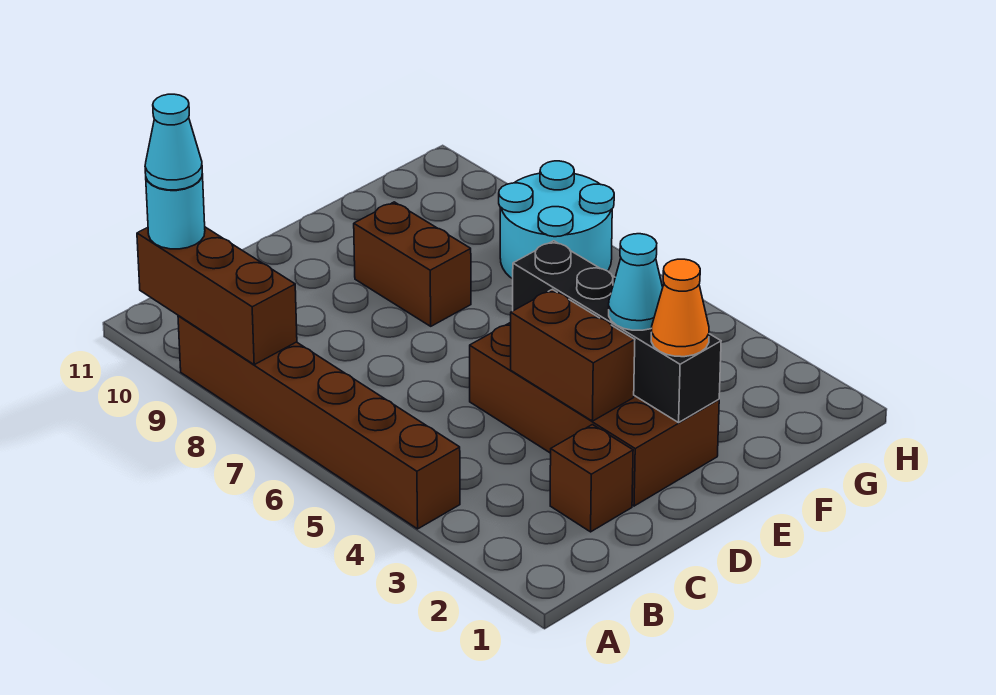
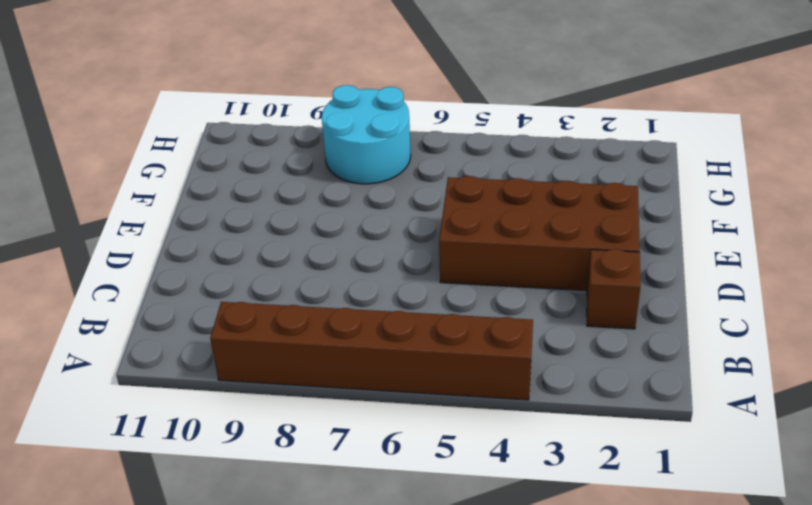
none -> brown 1x2 brick [354,202,471,326]
none -> brown 1x3 brick [137,227,297,365]
none -> brown 1x2 brick [511,289,635,421]

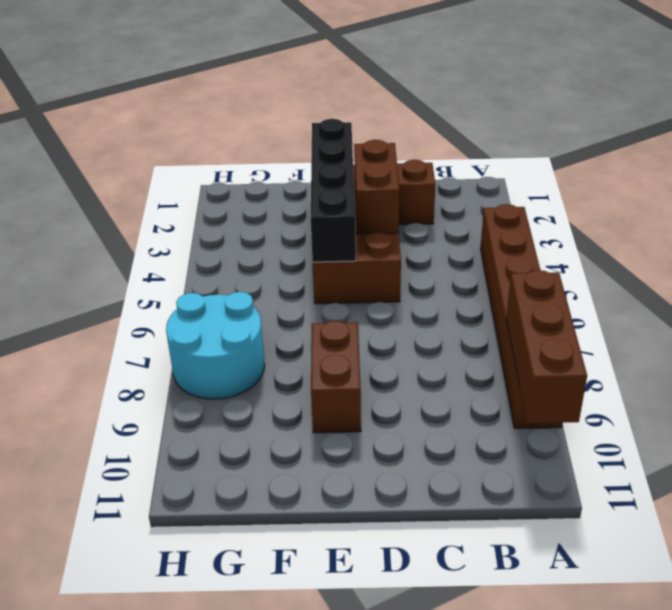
none -> cyan 1x1 round brick [146,174,205,249]
none -> orange 1x1 cone [651,259,709,357]
none -> cyan 1x1 cone [609,234,663,330]

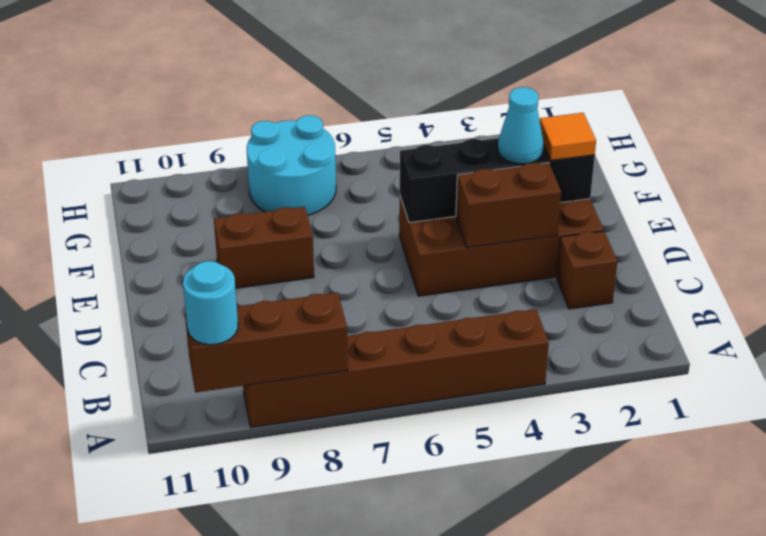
orange 1x1 tile [540,113,596,160] -> orange 1x1 cone [651,259,709,357]
none -> cyan 1x1 cone [145,94,202,190]

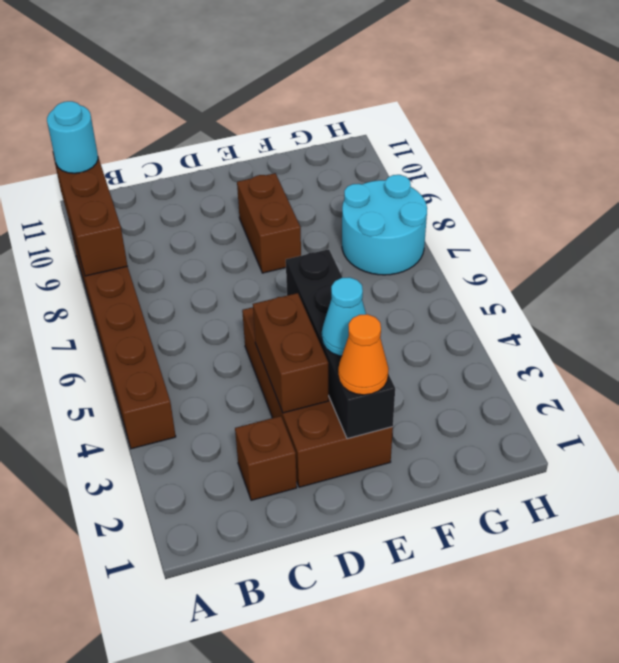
none -> cyan 1x1 cone [145,94,202,190]

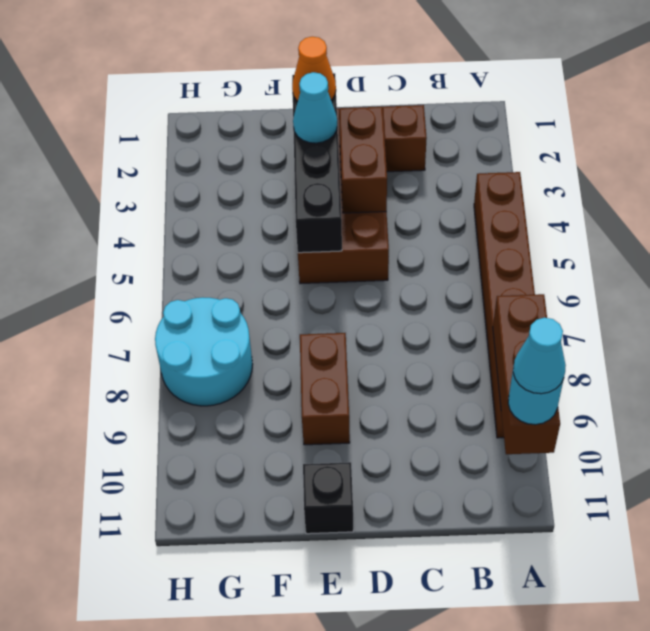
black 1x1 brick [303,462,353,534] -> none

